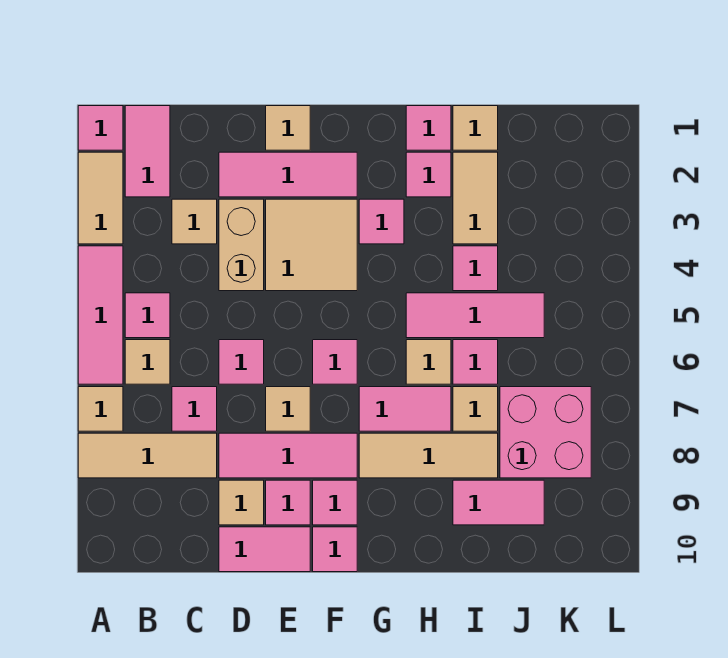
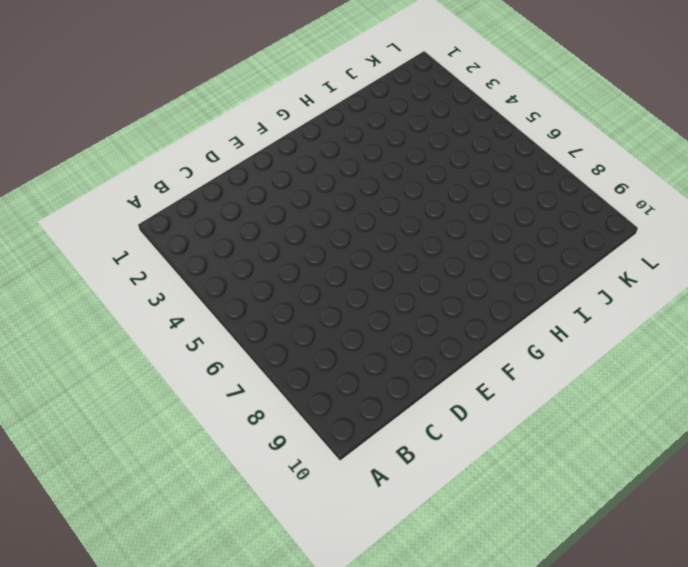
none -> pink 1x1 tile [78,106,123,150]
none -> tan 1x2 tile [78,152,123,244]
none -> pink 1x3 tile [78,246,123,384]
none -> tan 1x1 tile [78,387,123,431]

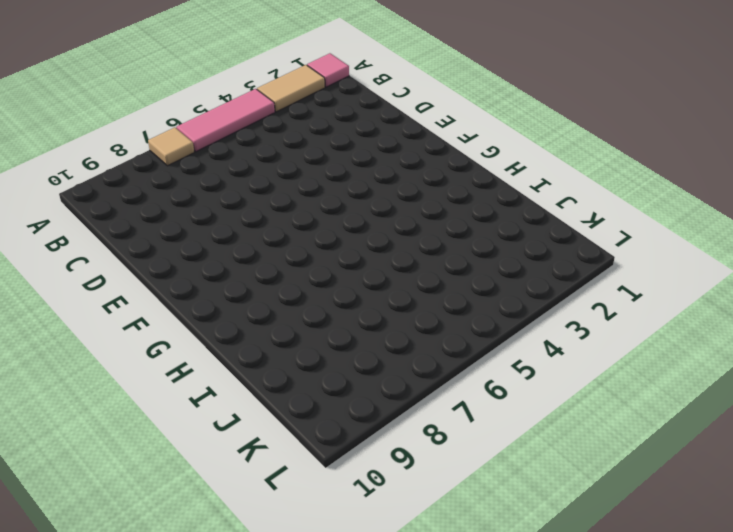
none -> tan 1x3 tile [78,433,217,478]
none -> pink 1x2 tile [125,106,170,197]
none -> pink 1x1 tile [125,293,170,338]
none -> tan 1x1 tile [125,340,170,384]

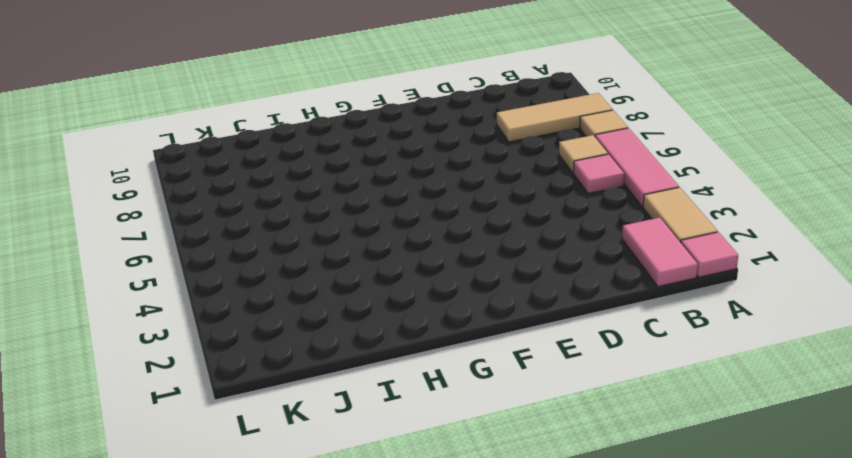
none -> tan 1x1 tile [172,199,217,244]
none -> pink 1x1 tile [172,387,217,431]
none -> pink 1x3 tile [219,152,357,197]
none -> tan 1x2 brick [219,199,264,291]

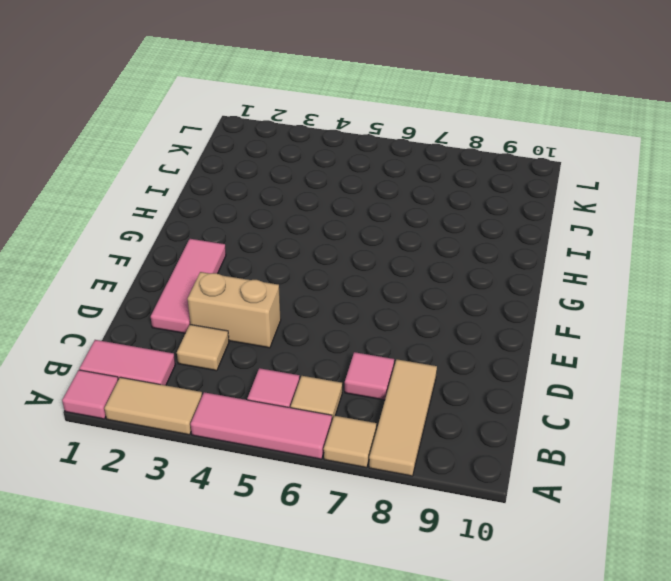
none -> pink 1x1 tile [219,340,264,384]
none -> pink 1x3 tile [219,433,357,478]
none -> tan 1x1 tile [219,480,264,525]
none -> pink 1x2 tile [219,527,310,572]

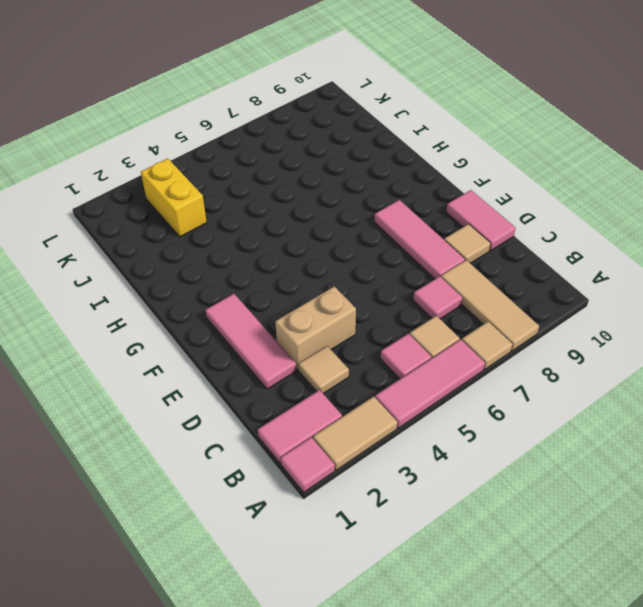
yellow 1x2 brick [141,158,207,237] -> none
none -> pink 1x1 tile [219,340,264,384]
none -> tan 1x1 tile [266,106,310,150]
none -> tan 2x2 tile [266,199,357,291]
none -> tan 1x1 tile [266,387,310,431]

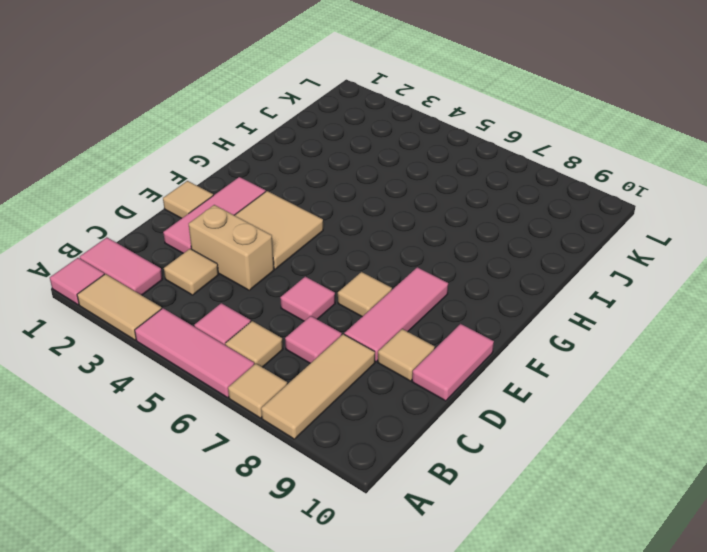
none -> pink 1x1 tile [266,480,310,525]
none -> pink 1x1 tile [313,340,357,384]
none -> pink 1x1 tile [313,480,357,525]
none -> pink 1x1 tile [313,527,357,572]

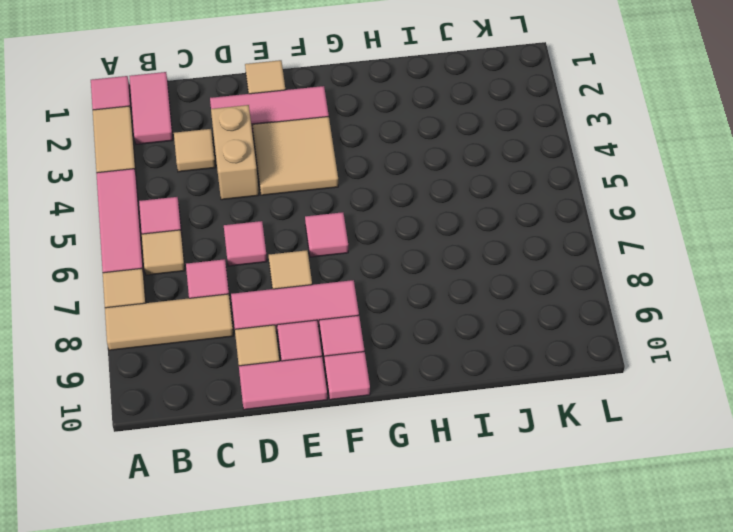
none -> pink 1x1 tile [359,199,404,244]
none -> pink 1x2 tile [359,387,451,431]
none -> tan 1x3 tile [359,433,498,478]
none -> pink 1x1 tile [406,106,451,150]

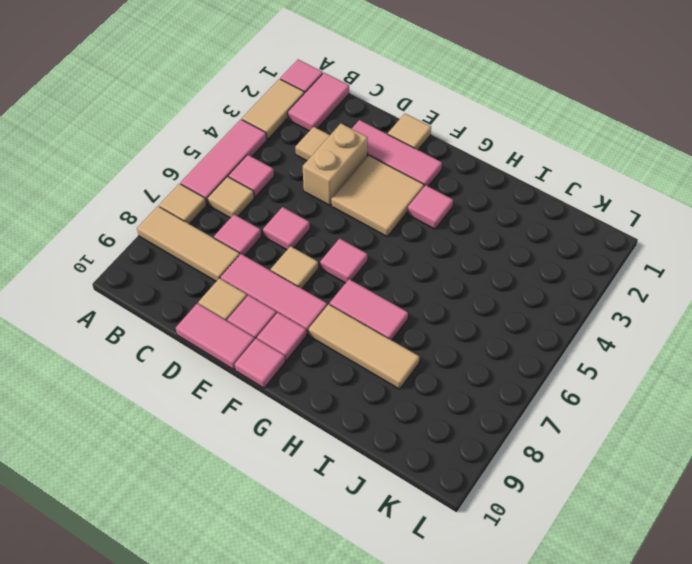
none -> pink 1x1 tile [406,106,451,150]
none -> pink 1x1 tile [406,152,451,197]
none -> pink 1x3 tile [406,293,544,338]
none -> tan 1x1 tile [406,340,451,384]

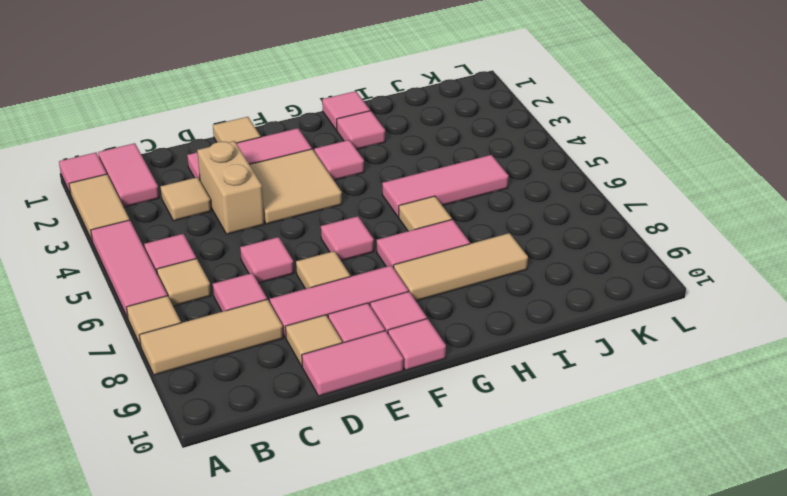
none -> tan 1x1 tile [453,106,498,150]
none -> tan 1x2 tile [453,152,498,244]
none -> pink 1x1 tile [453,246,498,291]
none -> pink 1x1 tile [453,340,498,384]

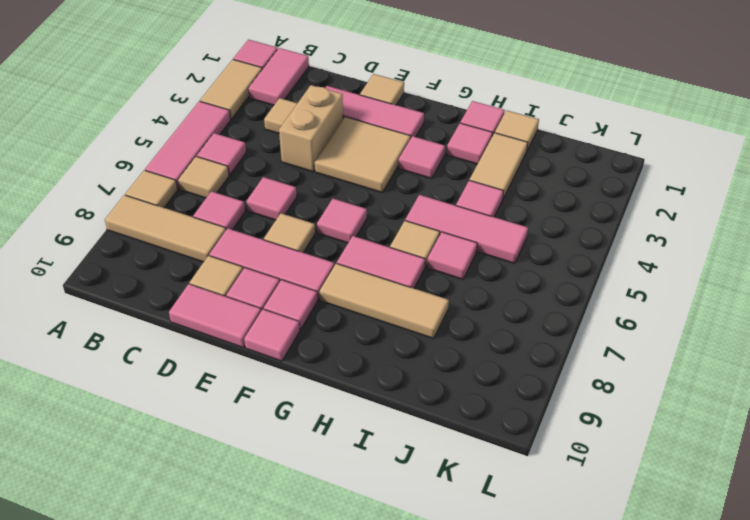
none -> tan 1x1 tile [453,387,498,431]
none -> pink 1x2 tile [453,480,544,525]
none -> pink 2x2 brick [500,387,591,478]

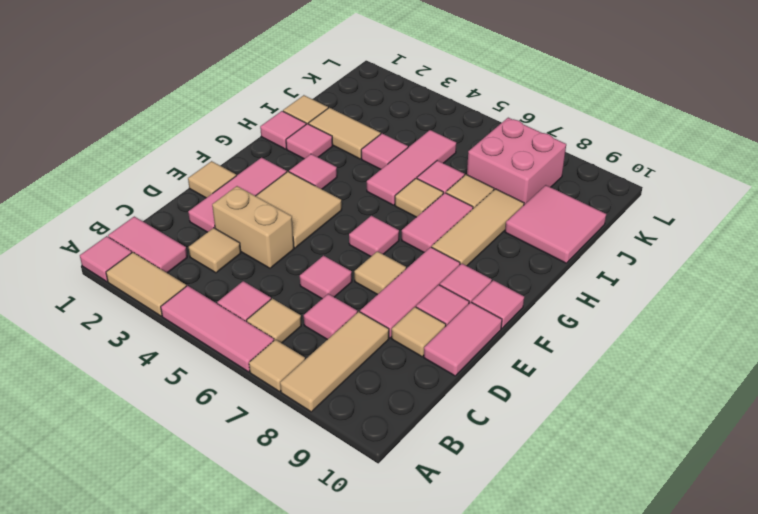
pink 2x2 tile [505,185,606,263] -> pink 1x2 tile [453,480,544,525]

